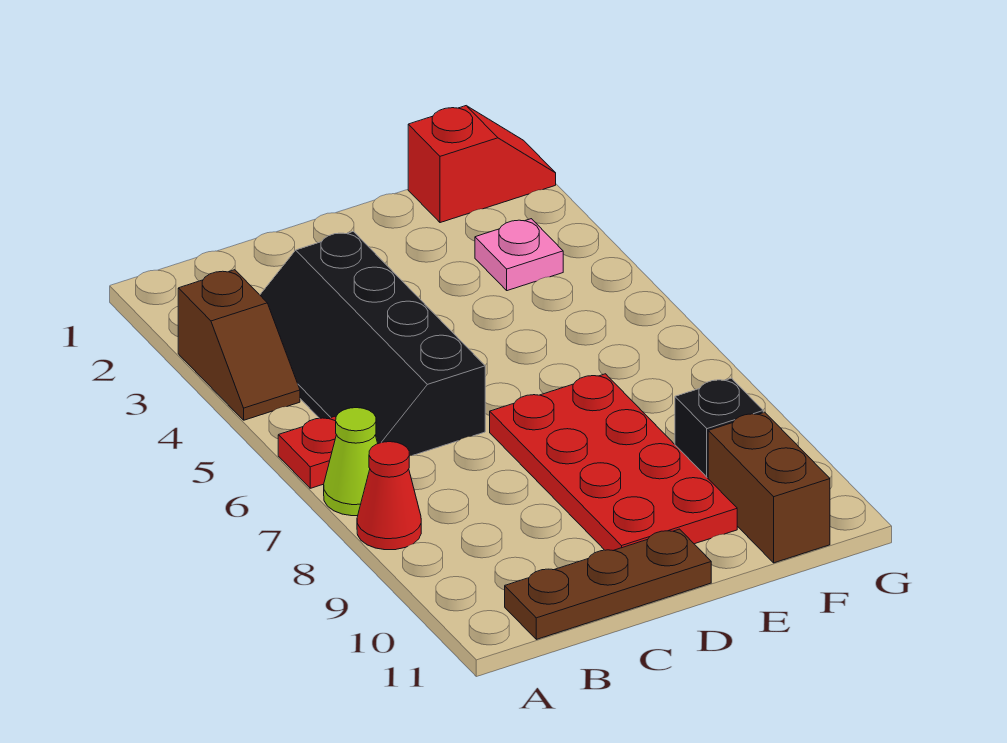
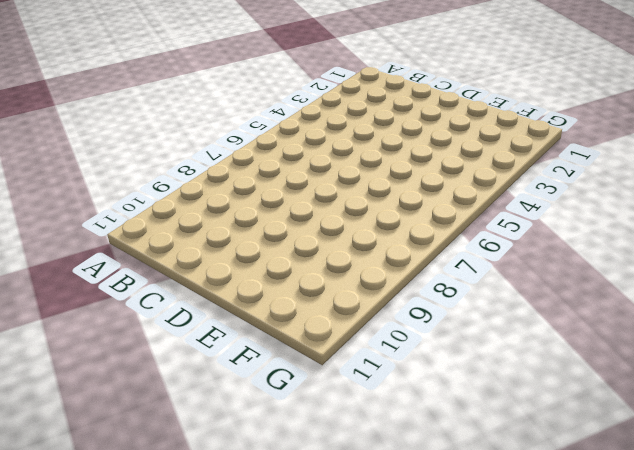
none -> brown 1x2 slope [178,270,300,420]
none -> red 1x1 plate [278,416,336,488]

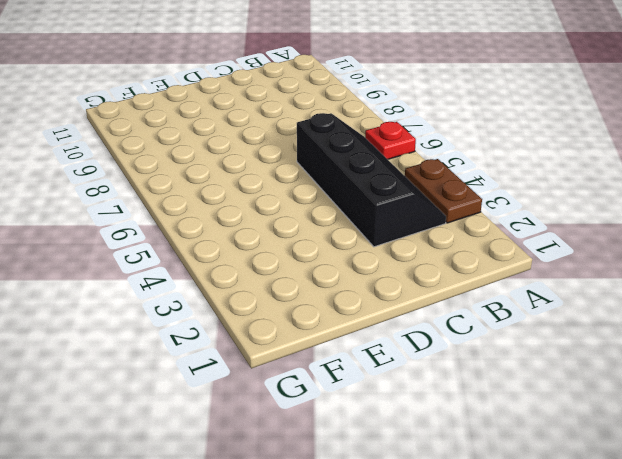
brown 1x2 plate [405,159,482,223] -> brown 1x2 slope [178,270,300,420]
none -> lime 1x1 cone [324,408,378,516]
none -> red 1x1 cone [357,442,421,550]

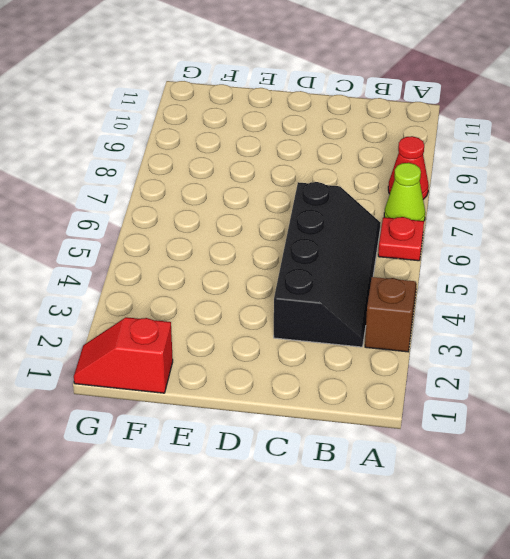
none -> brown 1x3 plate [505,529,711,639]
none -> red 2x4 plate [490,374,737,551]

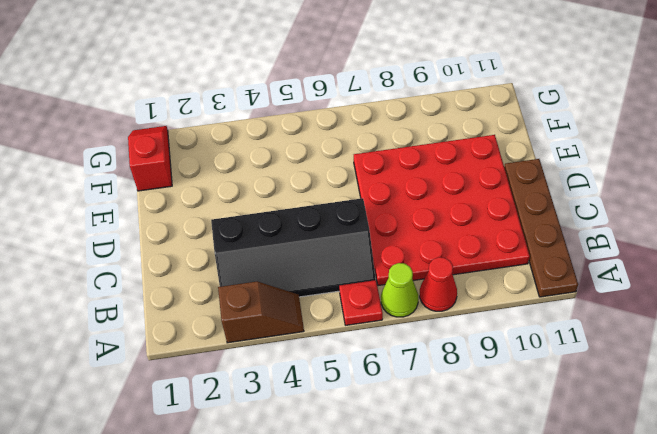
brown 1x4 plate [504,159,578,297] -> brown 1x3 plate [505,529,711,639]
red 4x4 plate [354,135,530,286] -> red 2x4 plate [490,374,737,551]
none -> pink 1x1 plate [475,219,563,291]
none -> black 1x1 brick [675,378,763,478]

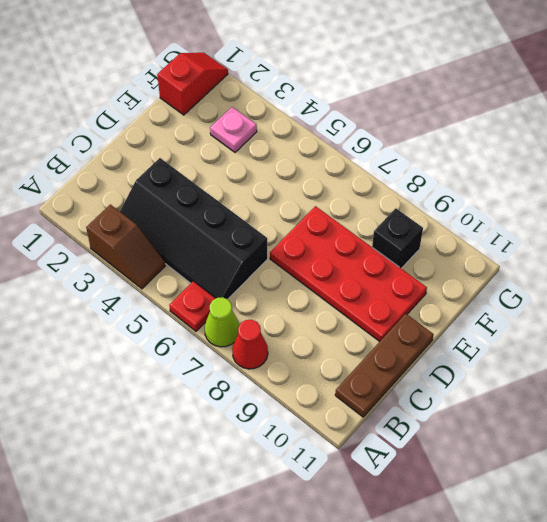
none -> brown 1x2 brick [708,412,830,563]

